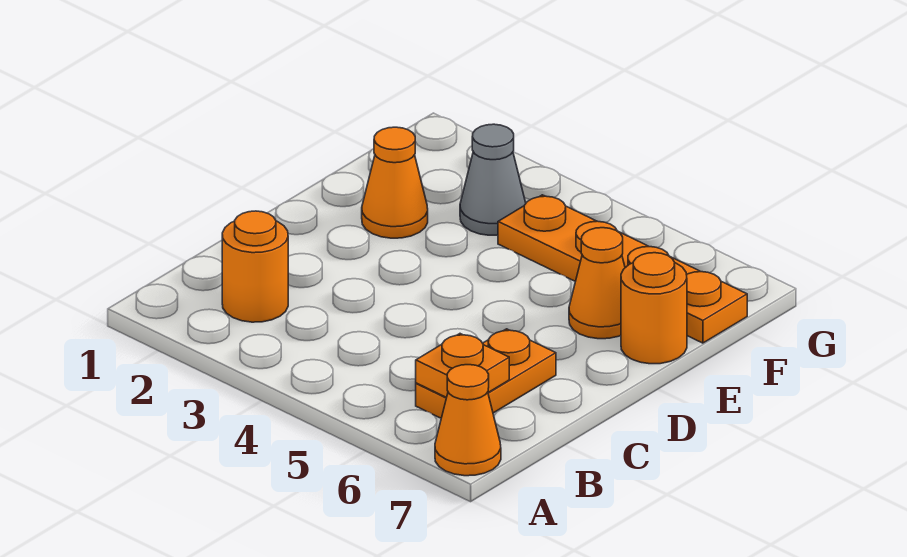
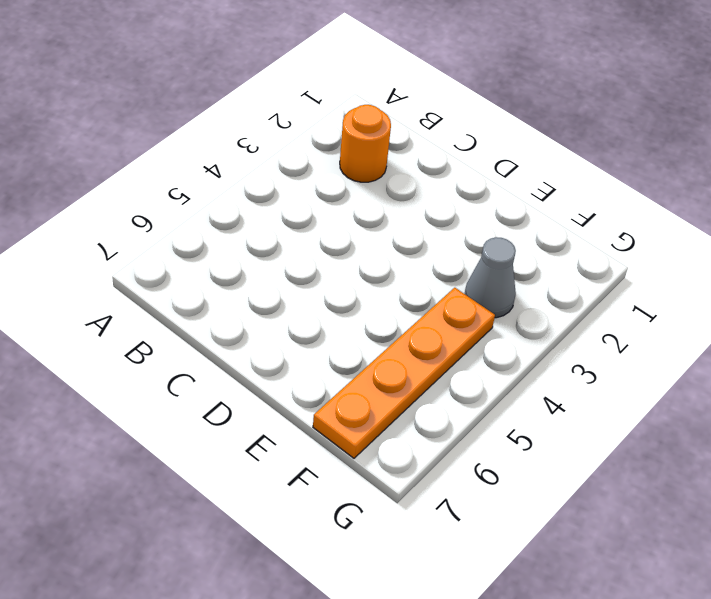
none -> orange 1x1 cone [435,365,501,476]
none -> orange 1x2 plate [416,329,556,418]

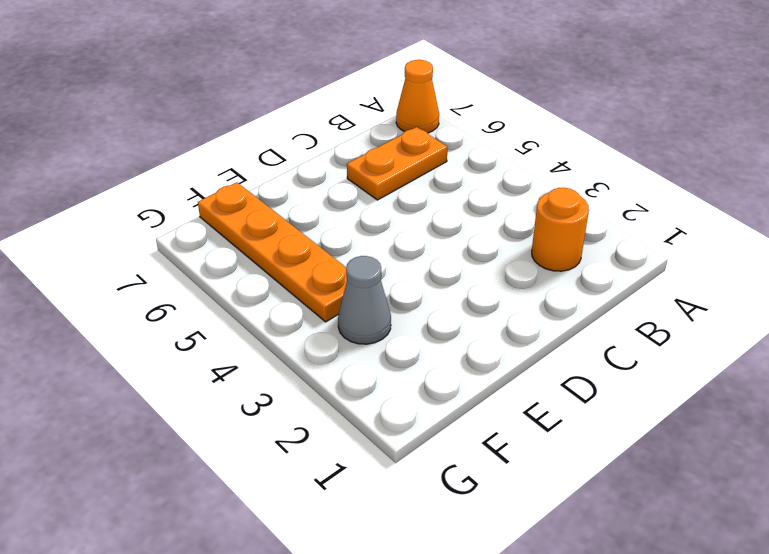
none -> orange 1x1 cone [362,127,428,238]
none -> orange 1x1 cone [569,228,625,339]

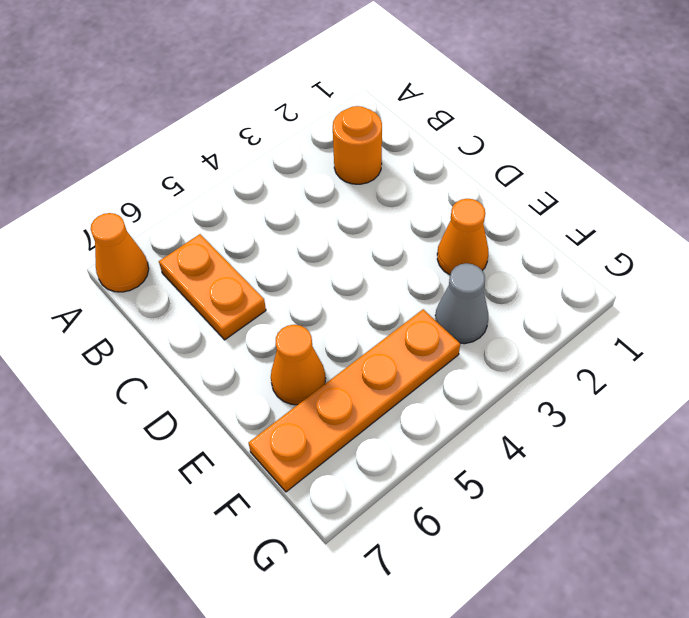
none -> orange 1x1 round brick [621,253,687,364]
none -> orange 1x1 plate [416,334,509,398]

